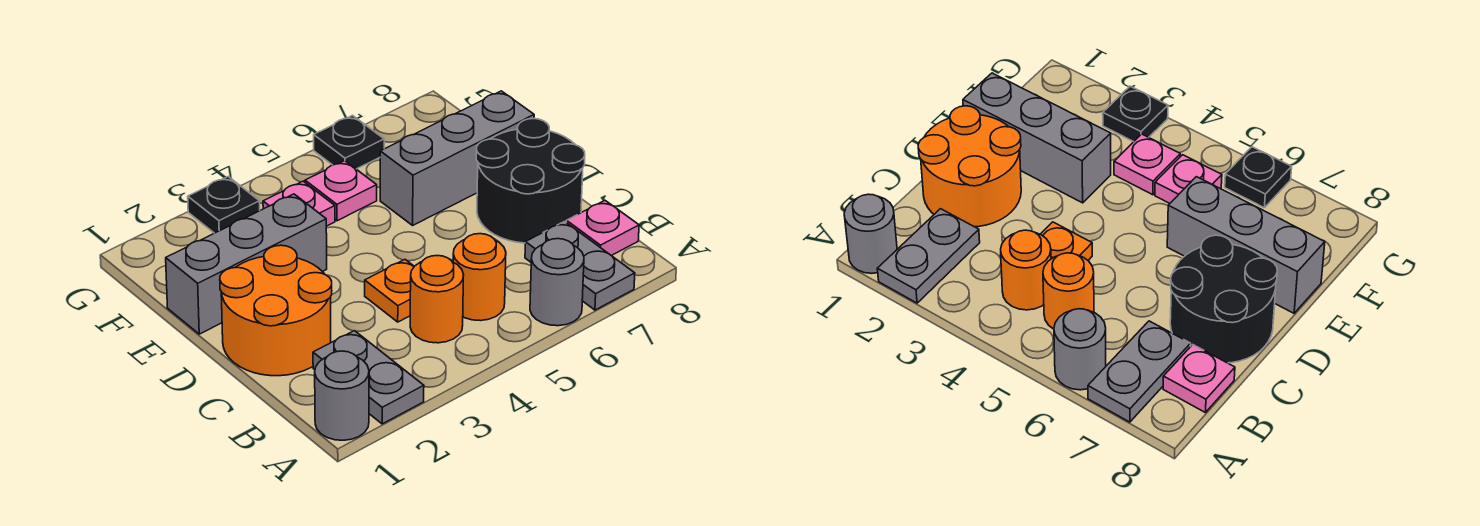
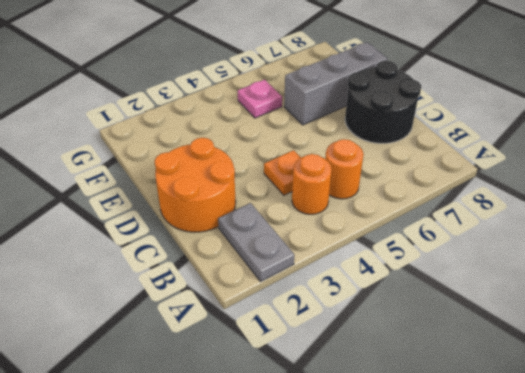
none -> grey 1x1 round brick [315,351,369,440]
none -> grey 1x1 round brick [530,239,584,326]
none -> grey 1x2 plate [525,222,635,310]

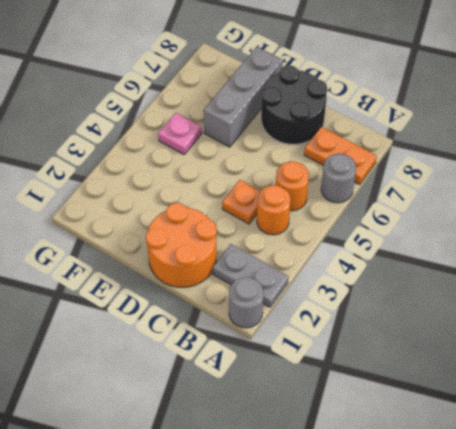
orange 1x2 plate [304,127,377,184] -> grey 1x2 plate [525,222,635,310]
none -> pink 1x1 plate [566,201,639,256]
none -> grey 1x3 brick [166,194,327,334]
none -> pink 1x1 plate [263,181,335,226]

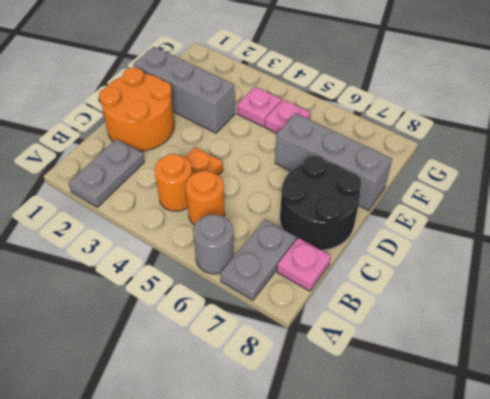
none -> grey 1x1 round brick [315,351,369,440]
none -> black 1x1 plate [188,177,260,233]
none -> black 1x1 plate [314,116,384,169]

